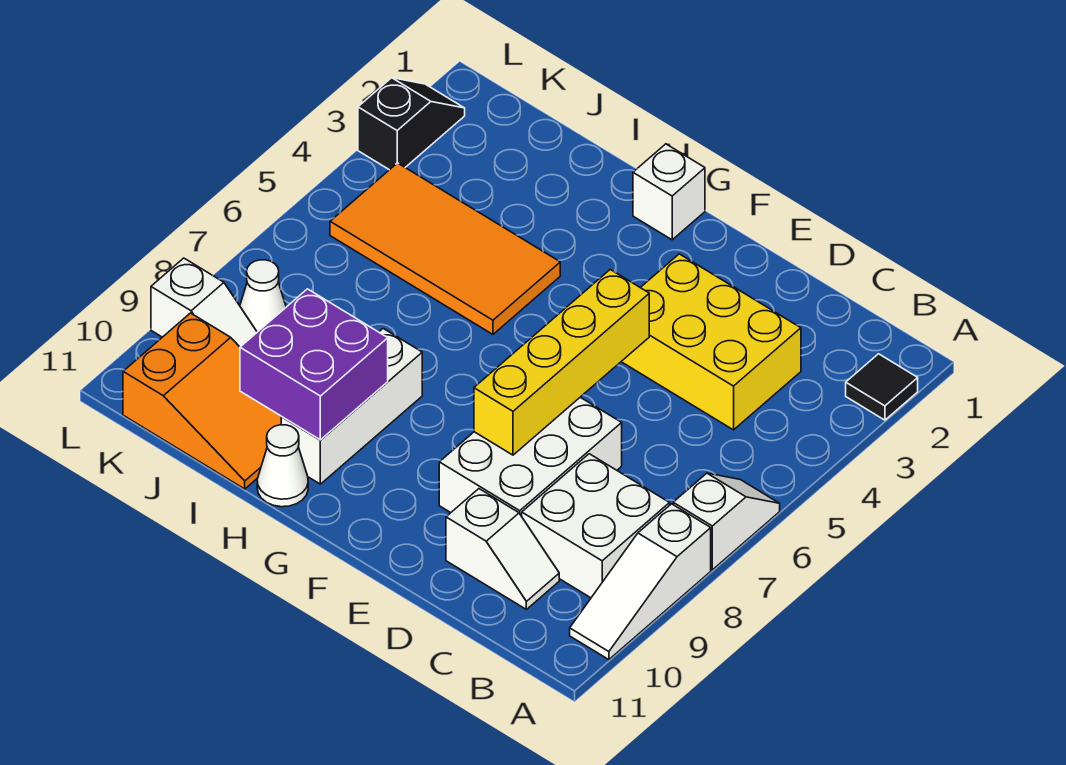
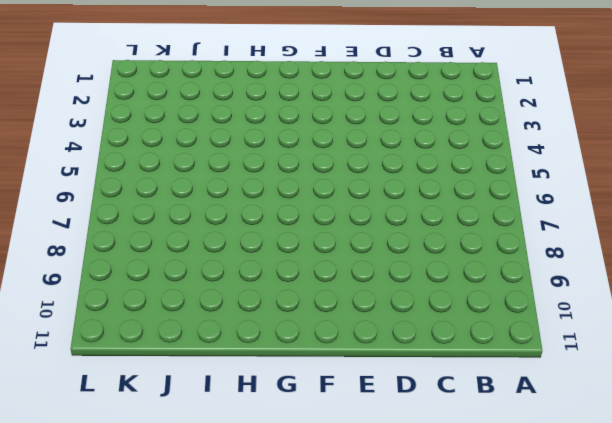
none -> black 1x1 tile [846,354,918,420]
none -> white 1x2 slope [673,473,780,570]
none -> white 1x3 slope [570,504,711,660]

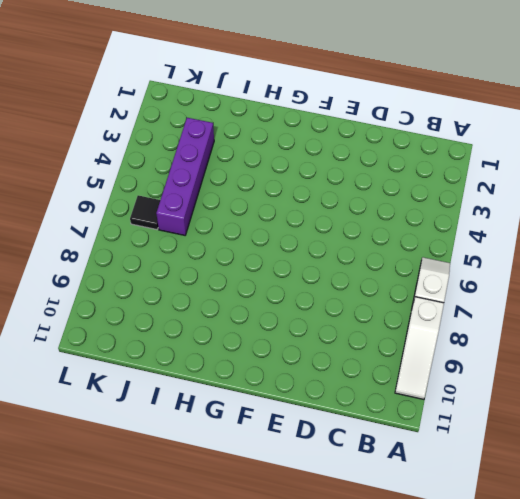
purple 1x4 brick [156,118,214,235] -> orange 2x4 tile [330,163,560,334]
black 1x1 tile [130,195,160,230] -> black 1x1 tile moved to [846,354,918,420]
none -> white 2x2 brick [522,454,670,598]
none -> yellow 2x3 brick [621,254,801,430]
none -> white 1x2 slope [446,489,559,609]

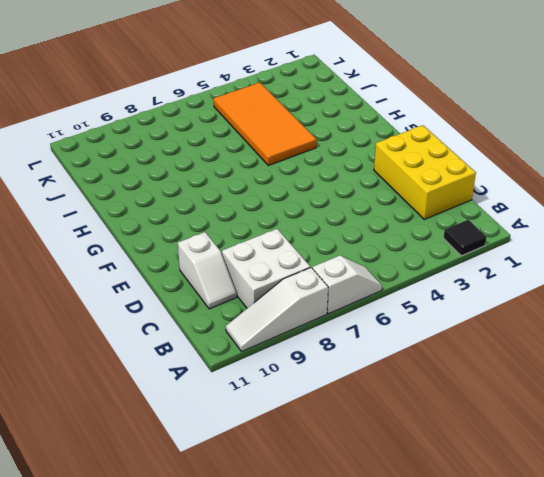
yellow 2x3 brick [374,125,476,219] -> yellow 2x3 brick moved to [621,254,801,430]
none -> white 2x3 brick [439,397,622,516]
none -> white 1x1 brick [633,144,705,240]
none -> white 1x3 brick [281,329,422,484]

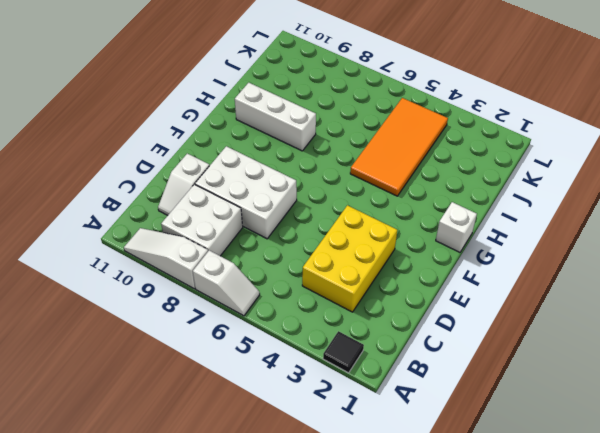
none -> white 1x1 cone [257,425,308,507]
none -> orange 2x3 slope [123,313,281,489]
none -> white 1x1 cone [240,260,286,332]

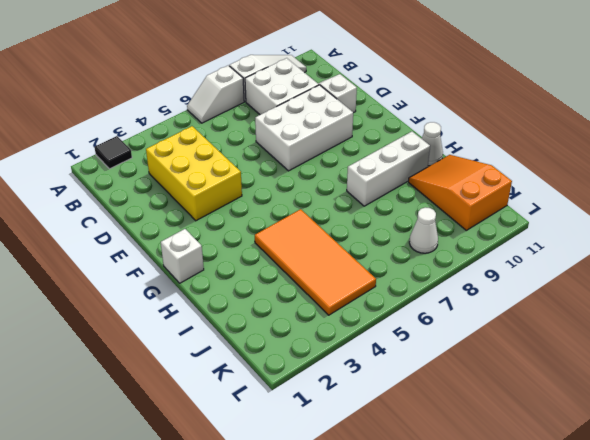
none -> white 1x2 slope [151,258,257,347]
none -> black 1x2 slope [358,78,465,170]
none -> yellow 1x4 brick [474,270,649,455]

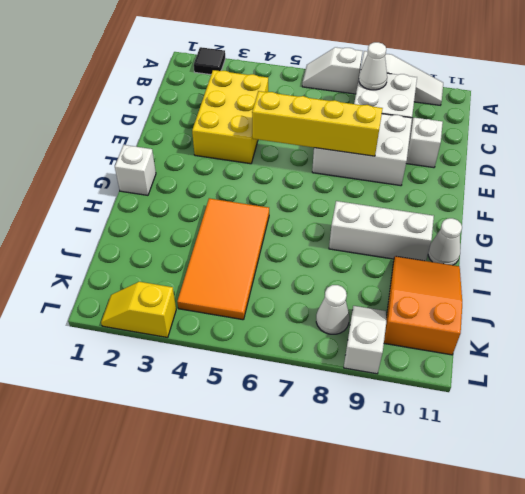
white 1x1 cone [359,42,387,90] -> none
yellow 1x2 slope [101,282,176,338] -> black 1x2 slope [358,78,465,170]
none -> purple 2x2 brick [240,289,388,440]

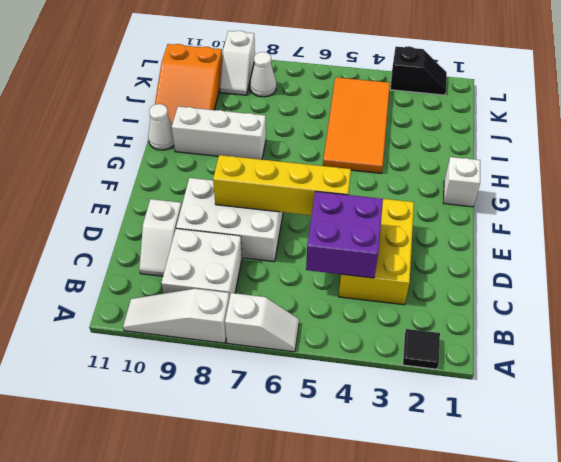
purple 2x2 brick [306,192,383,278] -> purple 2x2 brick moved to [240,289,388,440]

